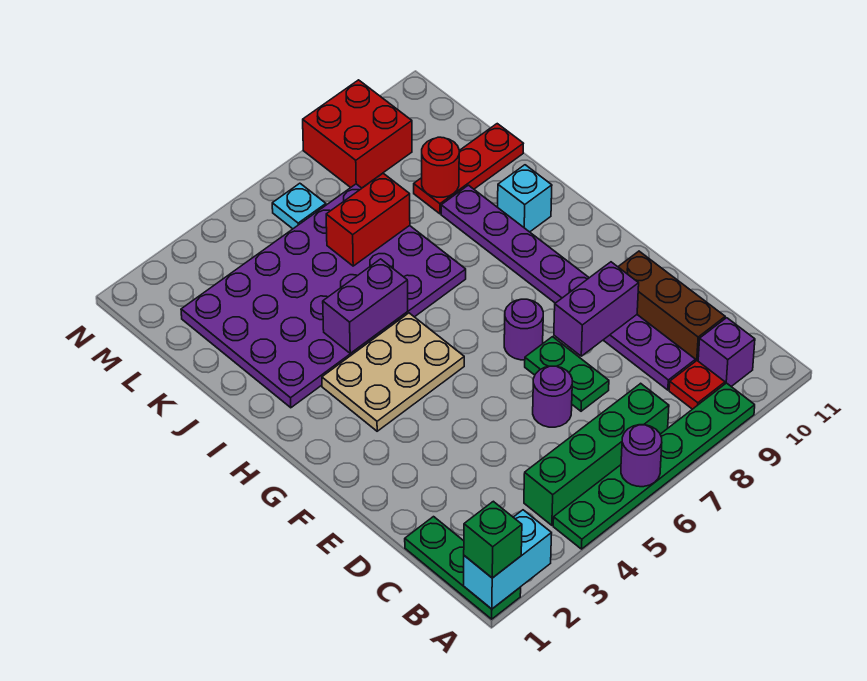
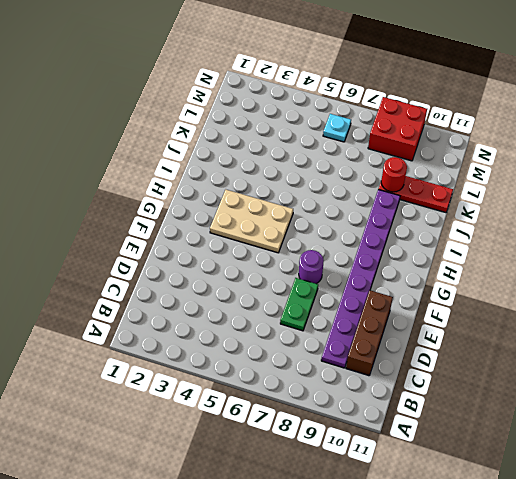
none -> green 1x3 plate [405,517,521,619]
none -> green 1x6 plate [553,383,755,549]
none -> green 1x4 brick [524,383,669,525]

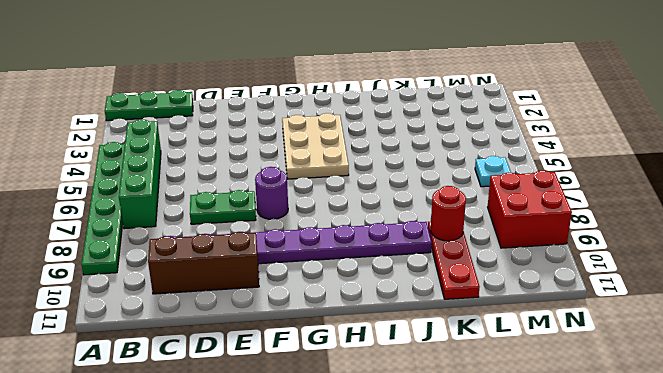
none -> red 1x1 plate [669,361,725,409]
none -> purple 1x1 brick [698,318,755,387]
none -> purple 1x1 round brick [533,366,572,427]

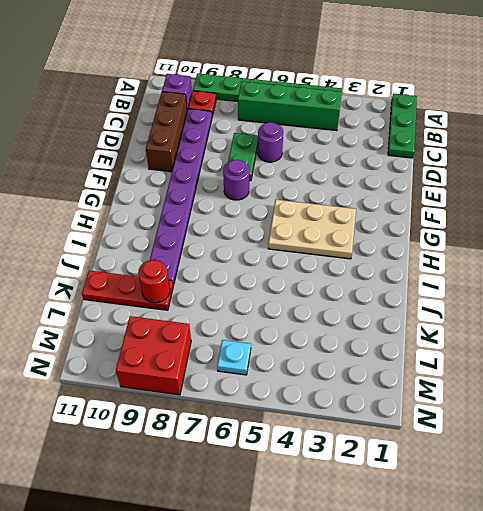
none -> purple 4x6 plate [181,184,466,408]
none -> cyan 1x1 brick [498,165,552,232]
none -> cyan 1x2 brick [464,510,552,609]

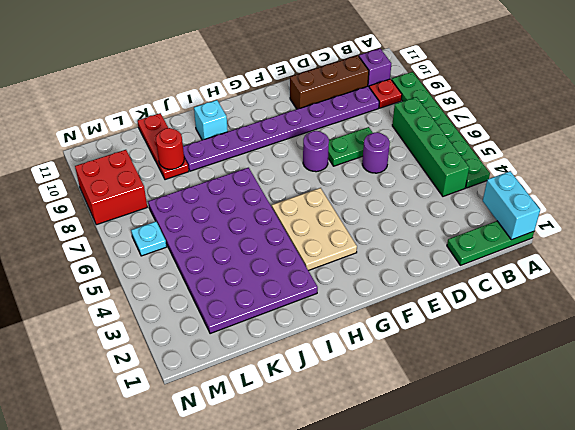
none -> purple 1x1 round brick [621,425,662,487]
none -> purple 1x2 brick [554,262,639,356]
none -> purple 1x2 brick [323,259,408,353]

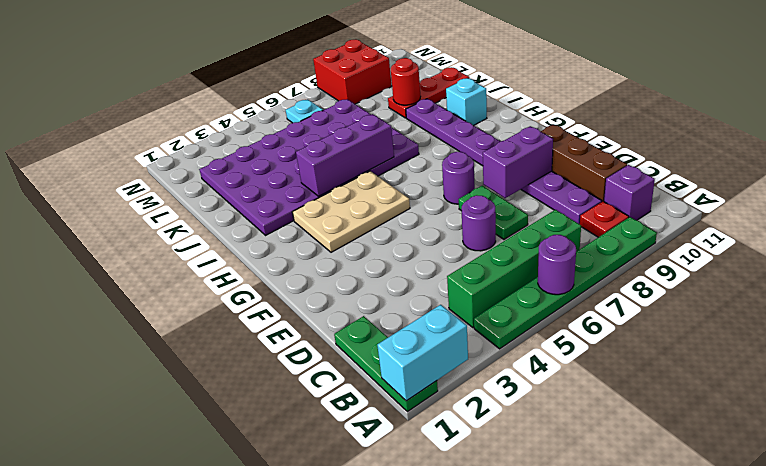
purple 1x3 brick [296,114,394,196] -> purple 1x2 brick [323,259,408,353]
none -> red 1x2 brick [326,173,410,266]
none -> green 1x1 brick [464,501,522,578]

